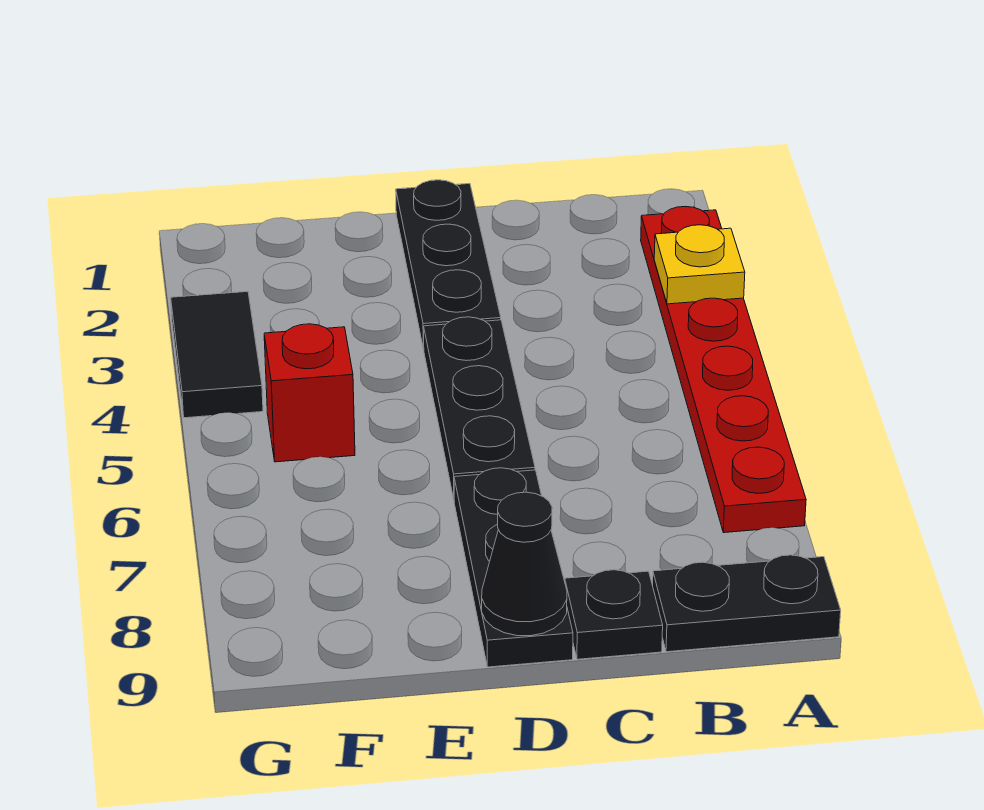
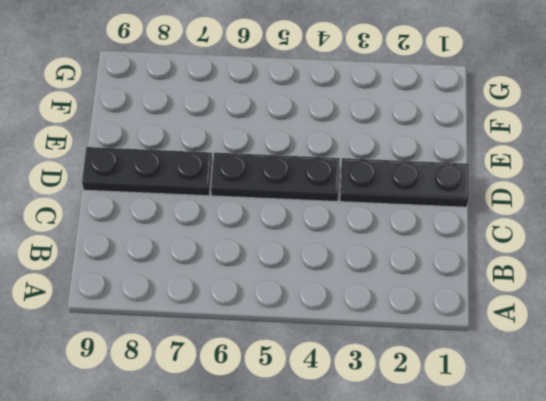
none -> red 1x6 plate [641,206,806,533]
none -> black 1x2 plate [653,555,841,652]

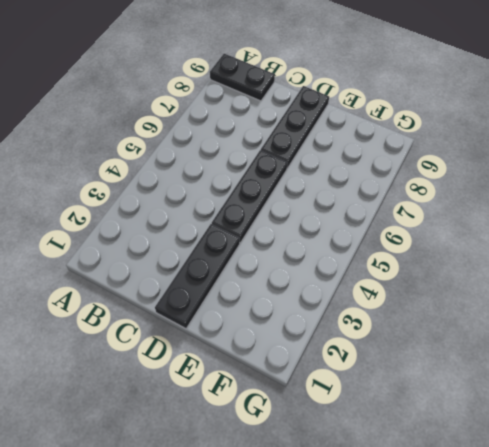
none -> red 1x6 plate [641,206,806,533]
none -> black 1x1 plate [565,570,663,659]

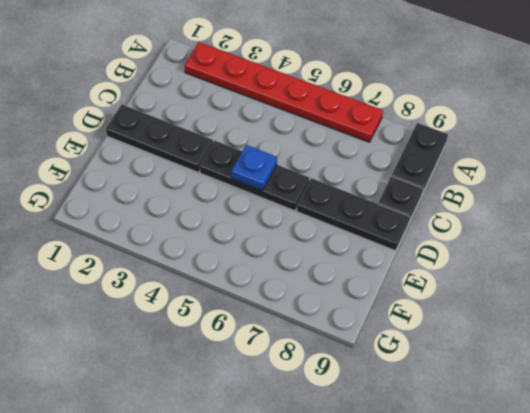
blue 1x1 plate [231,145,277,190] -> none
none -> red 1x1 brick [264,324,355,462]
none -> black 1x2 tile [171,291,263,418]

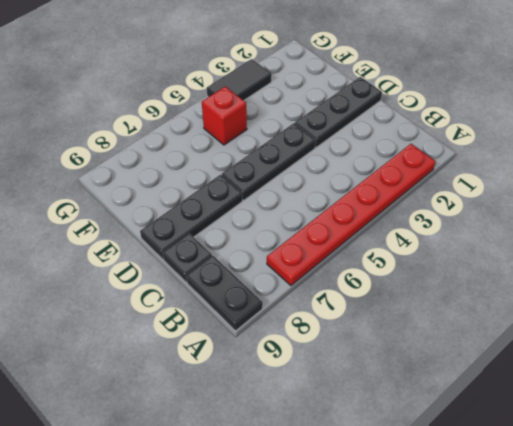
none -> yellow 1x1 plate [654,225,745,304]
none -> black 1x1 cone [482,492,567,636]

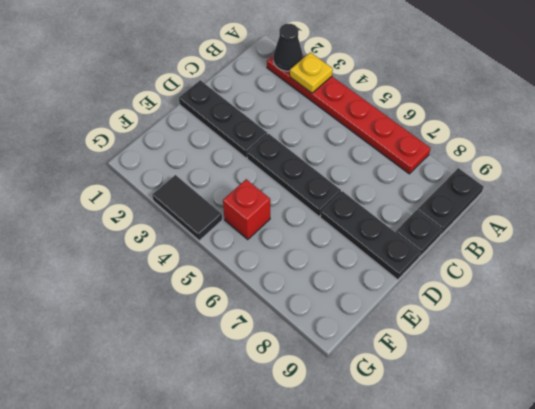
black 1x1 cone [273,24,303,71] -> black 1x1 cone moved to [482,492,567,636]

